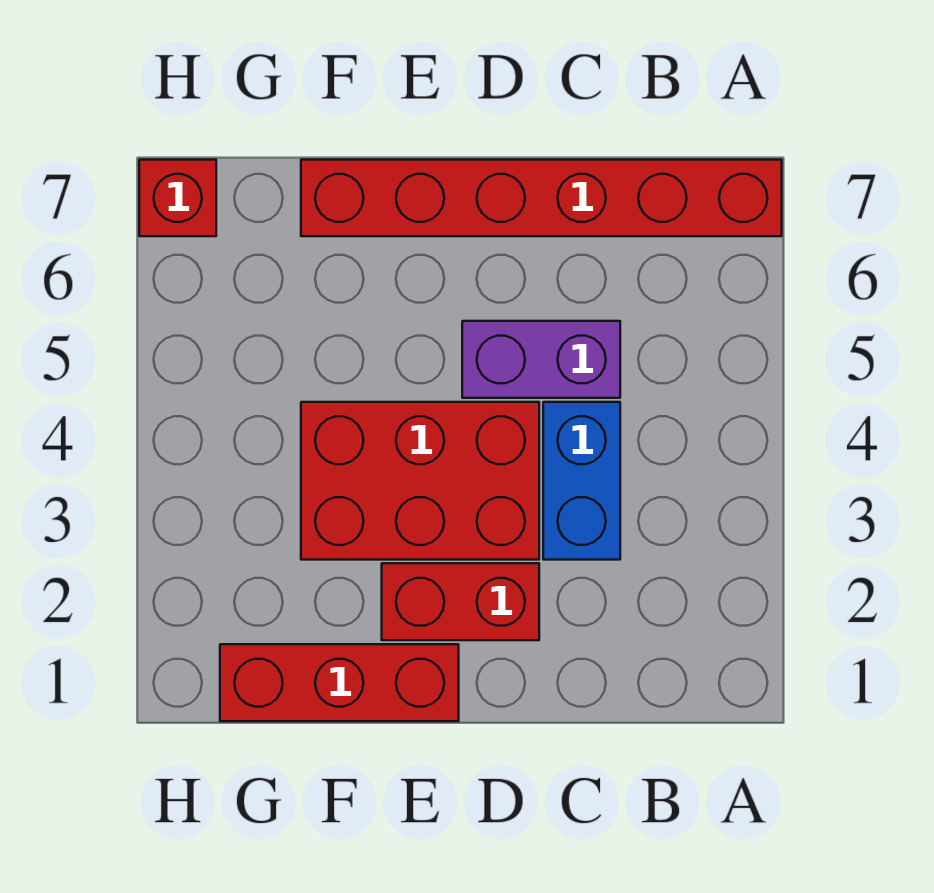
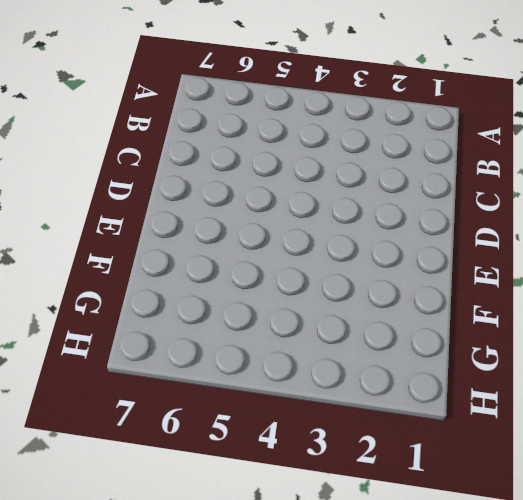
none -> red 1x6 brick [301,160,782,236]
none -> blue 1x2 brick [543,402,620,560]

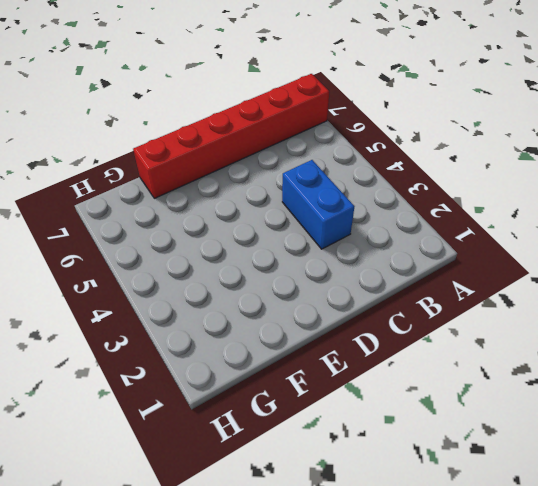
none -> purple 1x2 brick [462,321,620,398]
none -> red 1x2 brick [382,563,539,640]

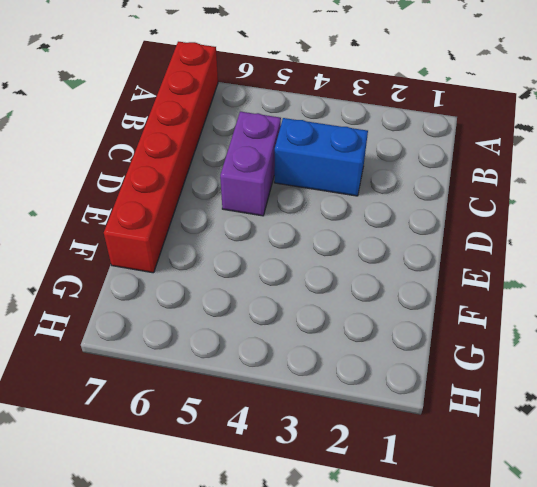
none -> red 1x2 brick [382,563,539,640]
none -> red 2x3 brick [301,402,539,560]

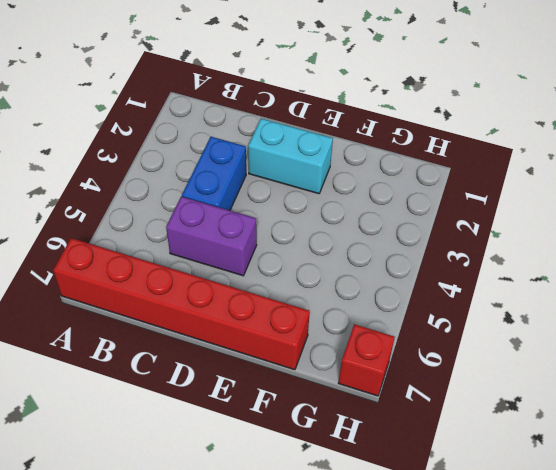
cyan 1x2 brick [248,118,333,194] -> red 1x2 brick [382,563,539,640]
none -> red 2x3 brick [301,402,539,560]
none -> red 1x3 brick [220,644,459,721]

